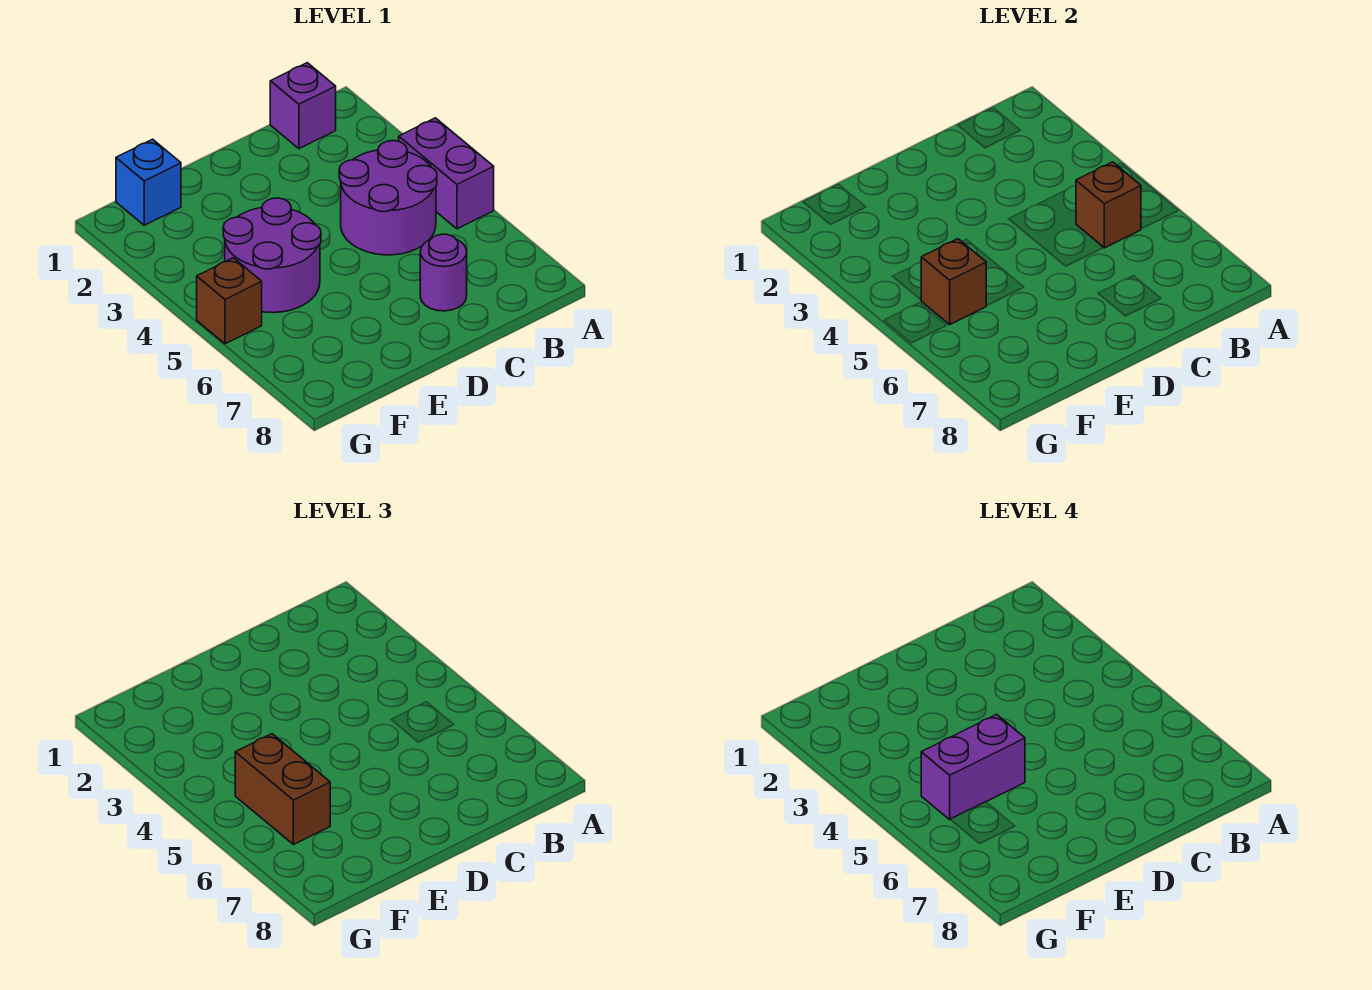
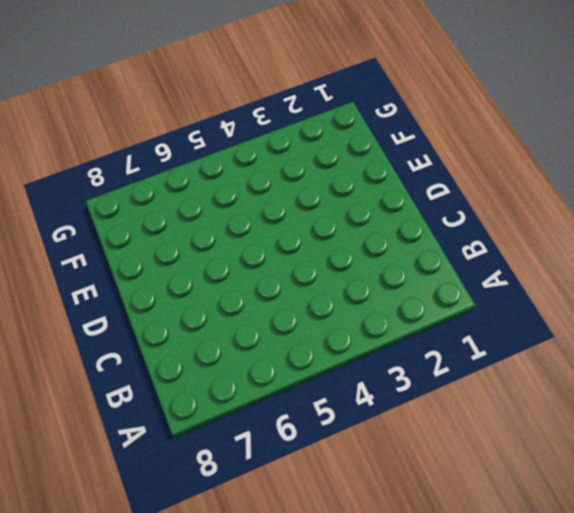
none -> purple 1x2 brick [399,118,494,229]
none -> purple 1x1 brick [270,63,336,149]

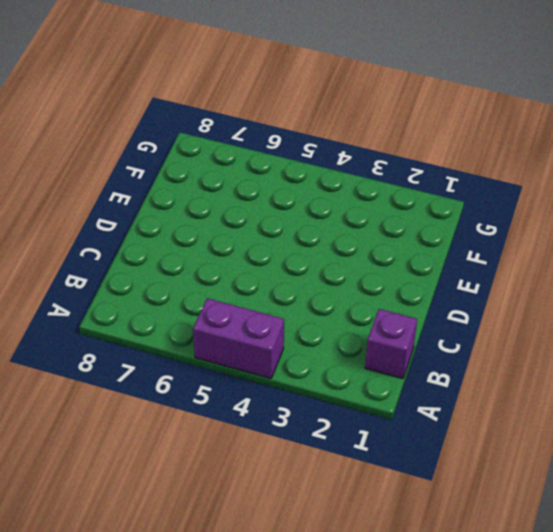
none -> purple 2x2 round brick [339,141,437,255]
none -> purple 1x1 round brick [420,234,467,311]

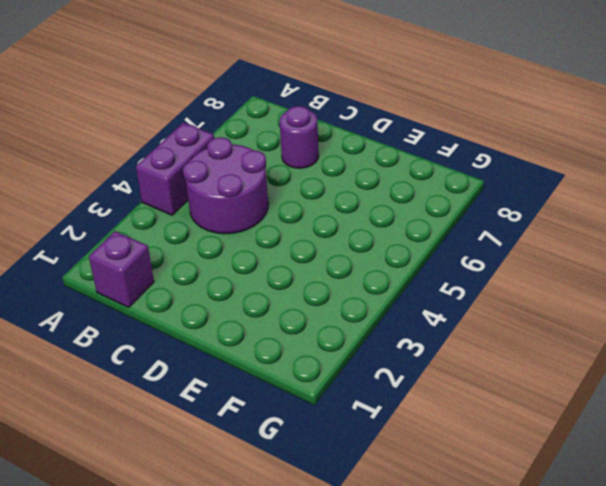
none -> purple 2x2 round brick [223,198,321,313]
none -> blue 1x1 brick [116,139,181,225]

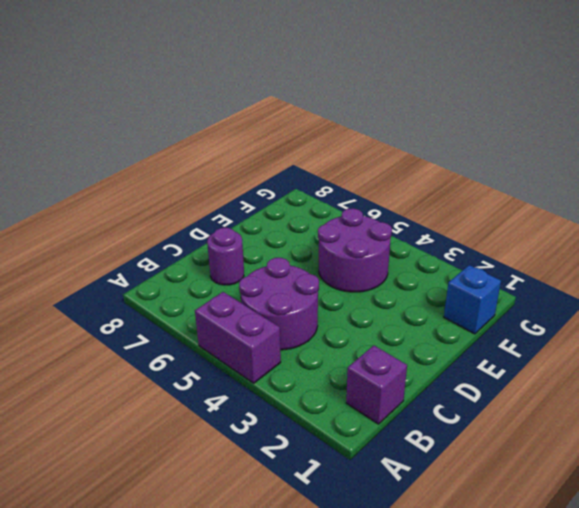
none -> brown 1x1 brick [197,258,262,344]
none -> brown 1x1 brick [1076,162,1141,248]

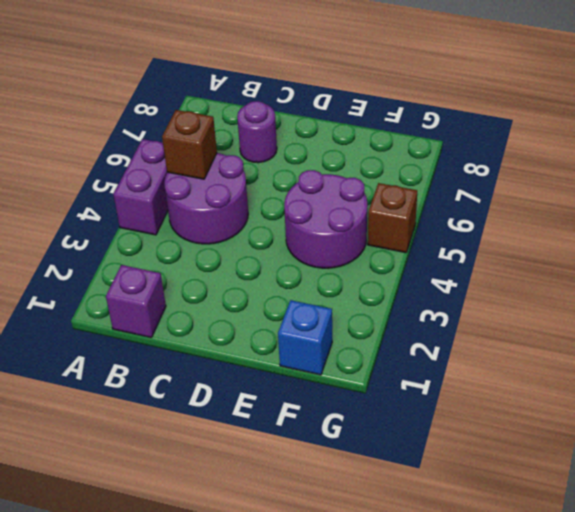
none -> brown 1x1 brick [921,239,986,324]
none -> brown 1x2 brick [235,734,330,845]

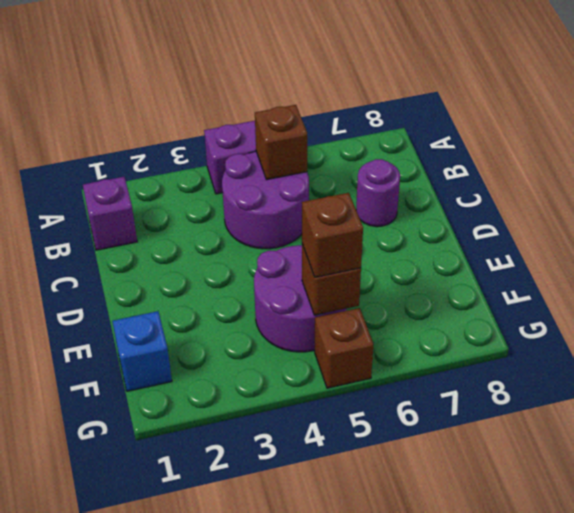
brown 1x1 brick [302,193,363,277] -> brown 1x2 brick [235,734,330,845]
none -> purple 1x2 brick [921,714,1025,819]

